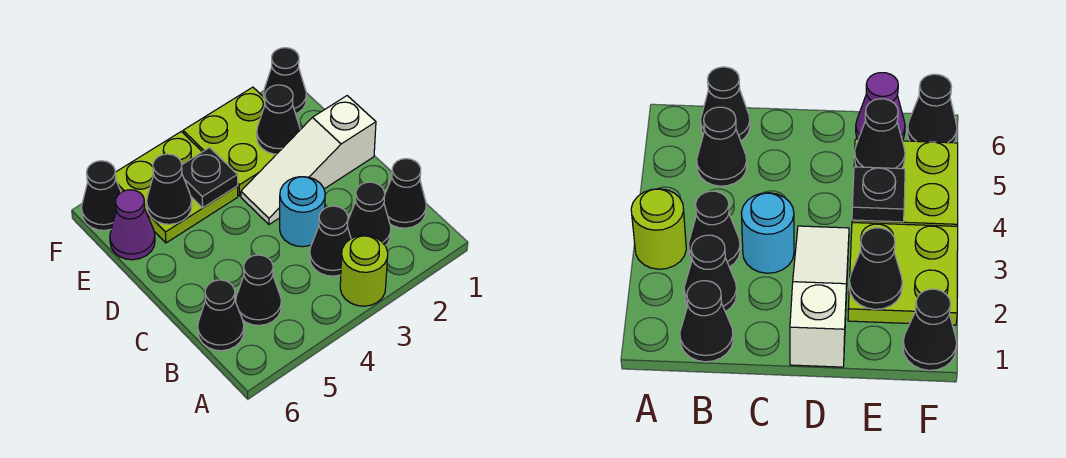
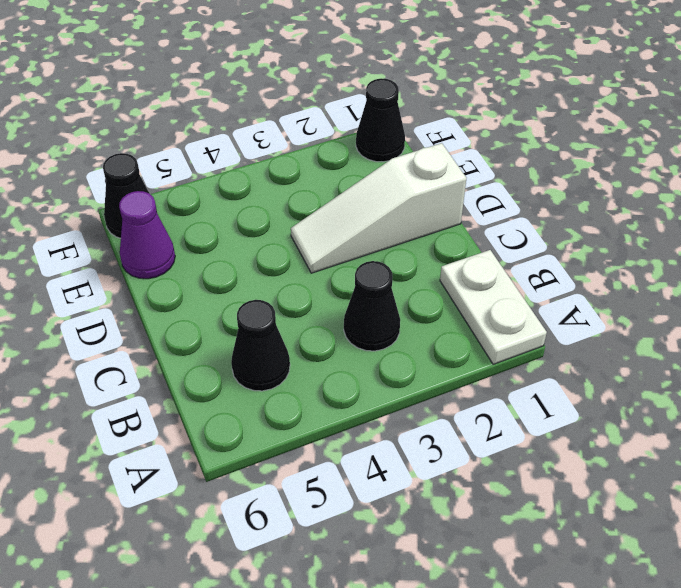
white 1x2 plate [440,250,547,364] -> black 1x1 cone [384,159,426,228]
none -> lime 1x1 round brick [340,235,388,306]
none -> black 1x1 cone [347,182,391,246]
none -> black 1x1 cone [198,280,244,351]

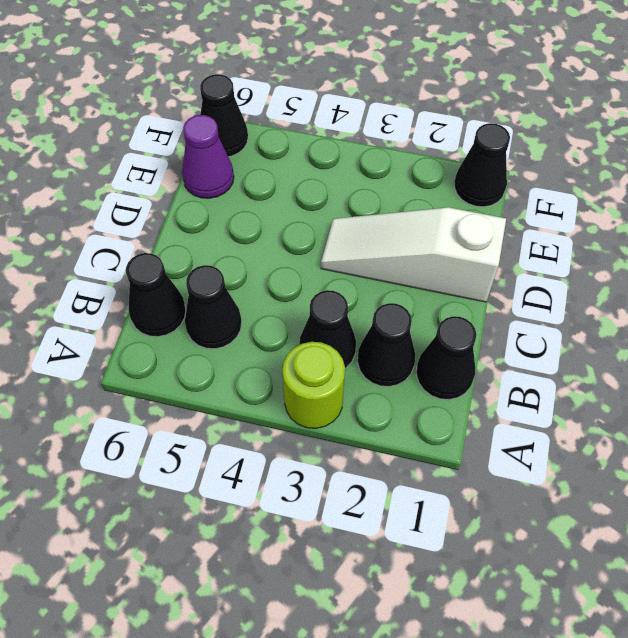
none -> cyan 1x1 round brick [280,177,325,247]
none -> lime 2x2 plate [183,87,276,196]
none -> lime 2x2 plate [115,132,238,243]

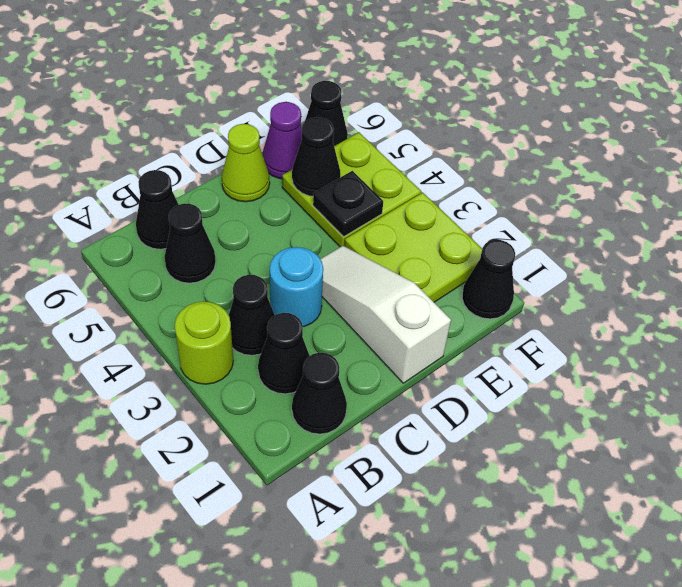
lime 1x1 cone [222,124,270,202] -> none
none -> black 1x1 cone [257,85,300,154]

